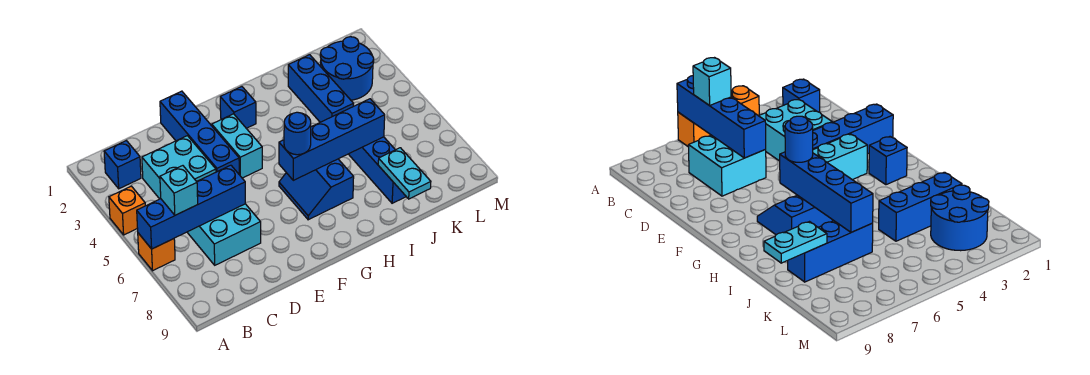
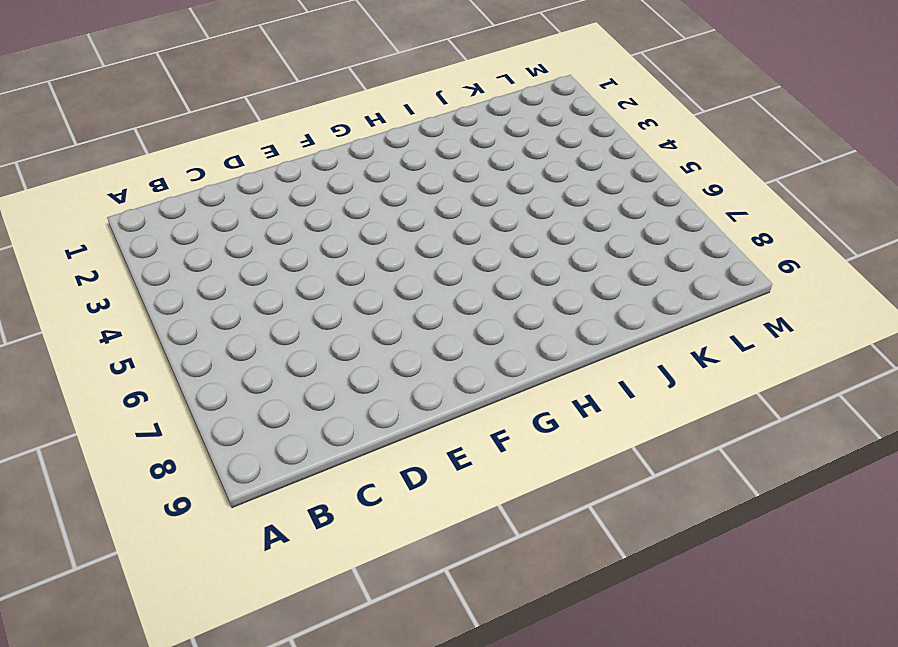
none -> orange 1x1 brick [109,186,145,235]
none -> orange 1x1 brick [138,233,175,271]
none -> blue 1x1 brick [104,141,141,189]

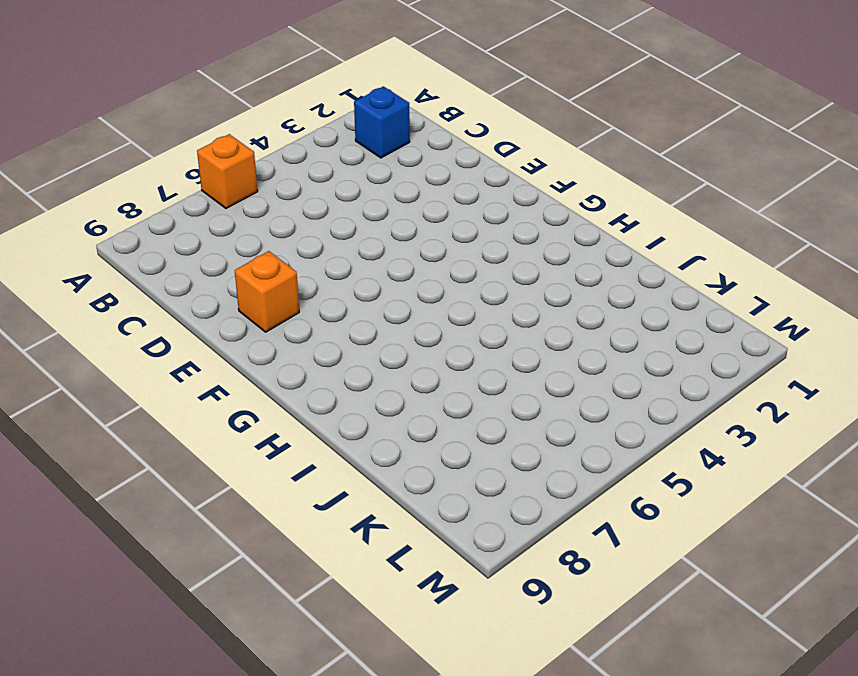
orange 1x1 brick [235,251,299,332] -> orange 1x1 brick moved to [109,186,145,235]
none -> cyan 2x2 brick [142,136,216,199]
none -> cyan 2x2 brick [187,204,261,265]
none -> blue 1x4 brick [160,91,239,174]

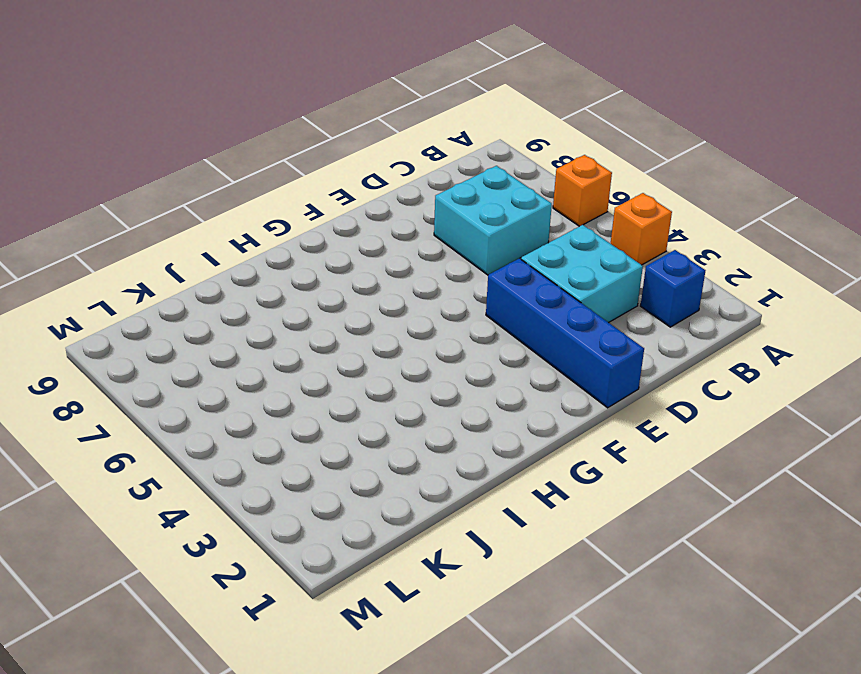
none -> cyan 1x2 brick [212,114,262,178]
none -> blue 1x1 brick [220,87,256,128]
none -> blue 2x2 slope [279,159,354,220]

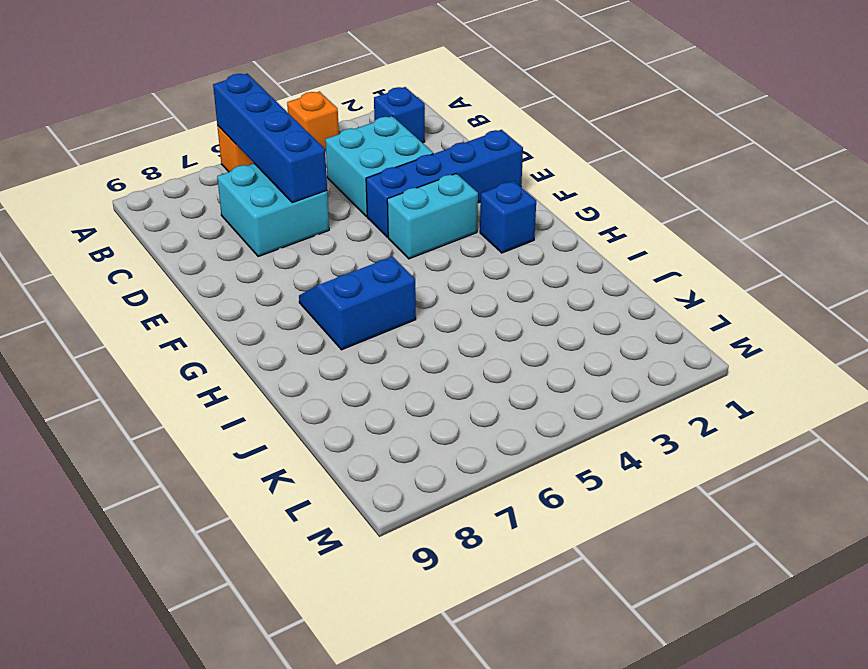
none -> blue 1x3 brick [288,55,354,122]
none -> blue 1x3 brick [349,137,406,203]
none -> blue 2x2 round brick [320,37,374,100]

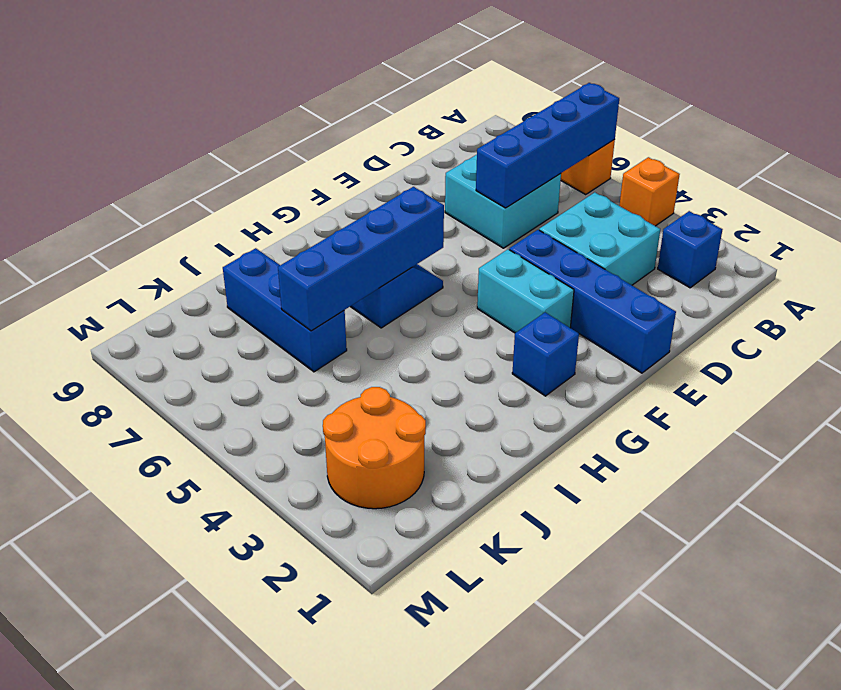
orange 2x2 round brick [323,387,426,509] -> blue 2x2 round brick [320,37,374,100]
none -> blue 1x3 brick [288,55,354,122]
none -> cyan 1x2 plate [378,148,431,199]
none -> cyan 1x1 brick [160,166,198,215]

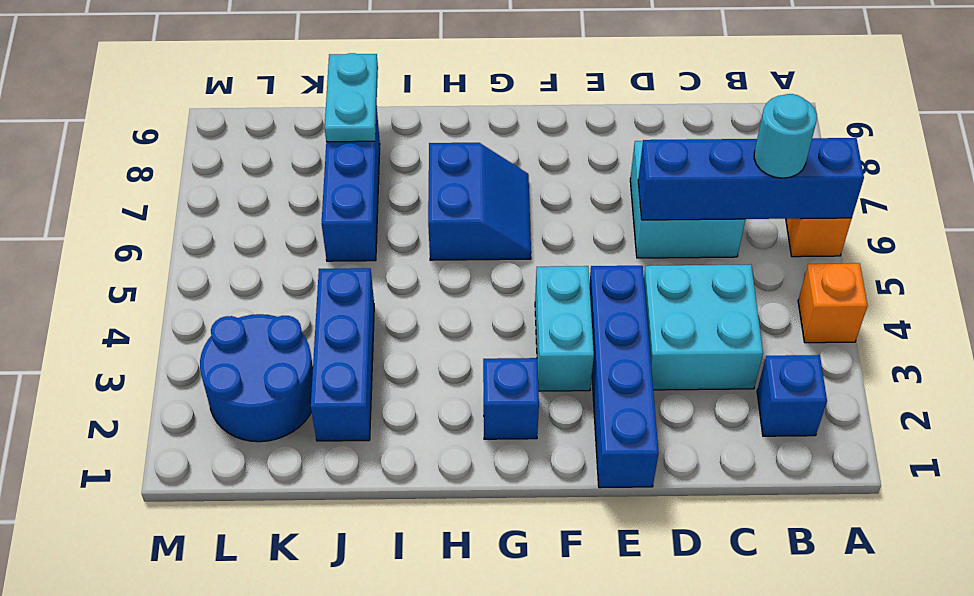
cyan 1x1 round brick [754,94,817,178] -> cyan 1x1 brick [160,166,198,215]
none -> blue 1x4 brick [279,99,385,180]
none -> blue 1x1 round brick [284,112,311,155]

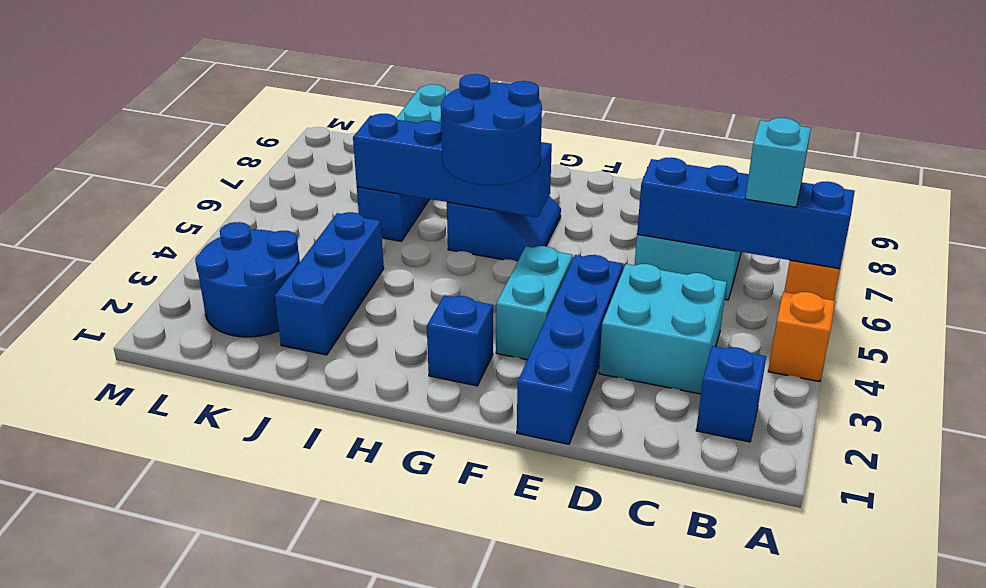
blue 2x2 round brick [441,74,542,185] -> blue 1x1 round brick [284,112,311,155]

